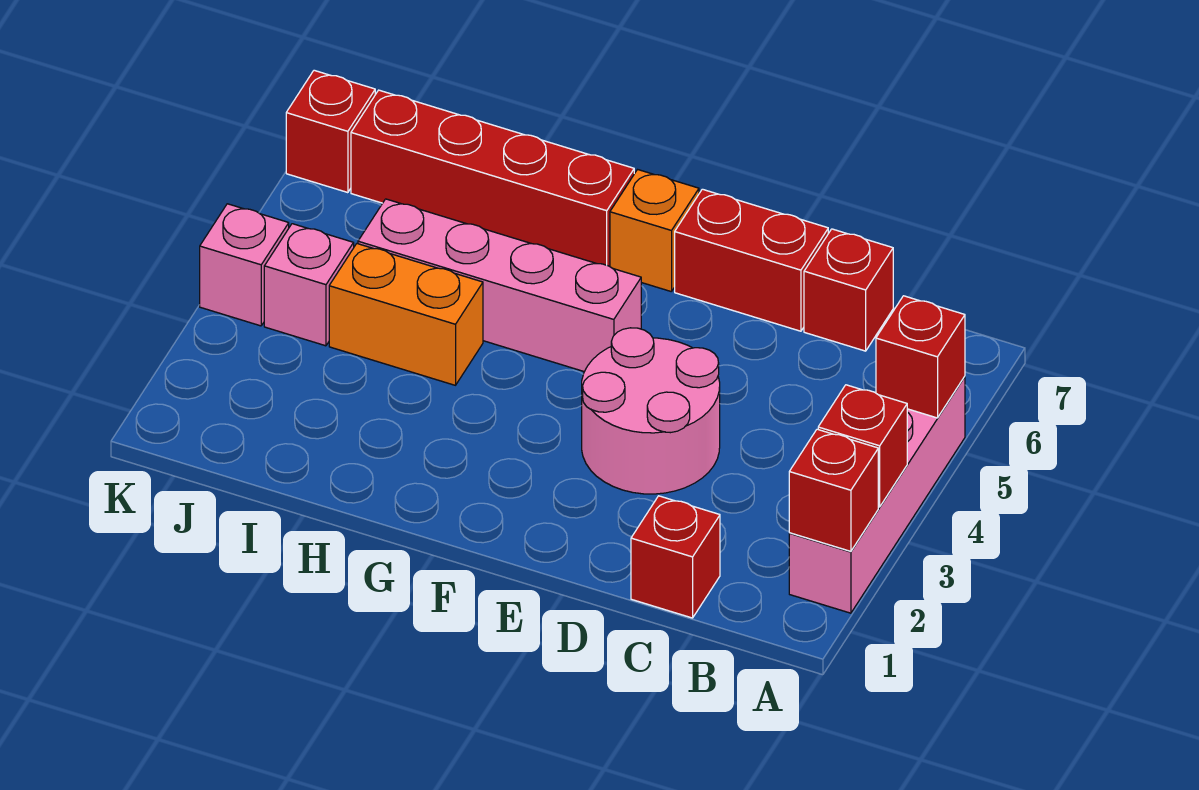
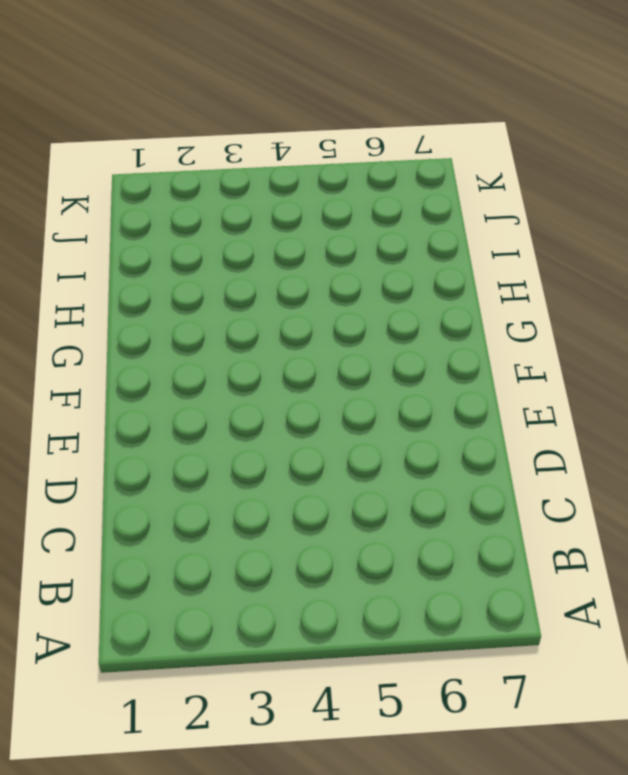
none -> pink 1x4 brick [789,377,965,613]
none -> red 1x1 brick [631,496,720,618]
none -> red 1x1 brick [804,229,893,351]

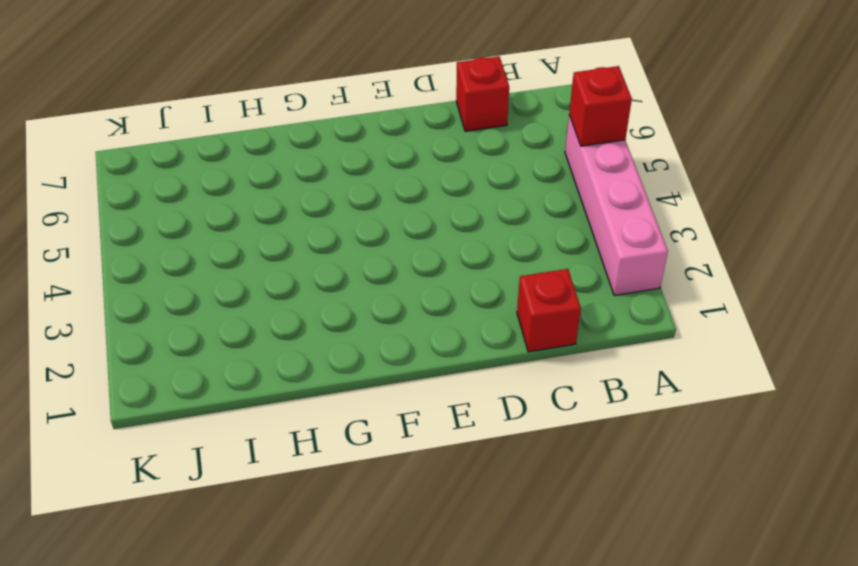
none -> pink 2x2 round brick [582,328,720,494]
none -> red 1x2 brick [675,189,828,331]
none -> pink 1x4 brick [358,199,641,372]

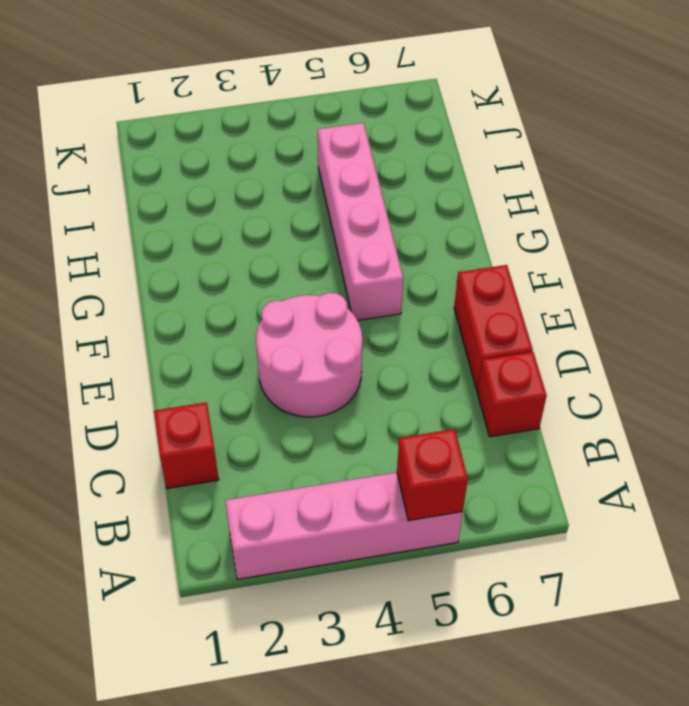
none -> orange 1x1 brick [610,170,699,292]
none -> red 1x4 brick [351,90,634,266]
none -> orange 1x2 brick [329,244,483,385]

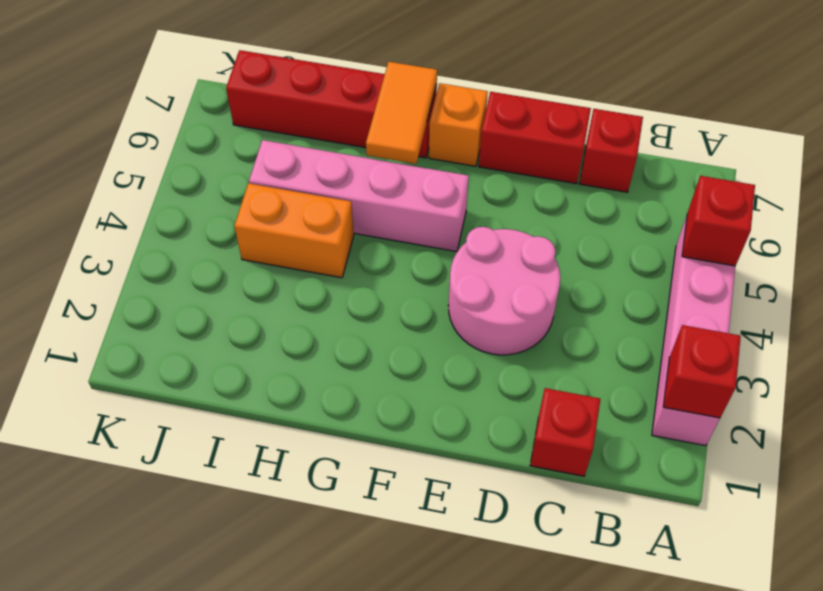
orange 1x2 tile [366,62,437,164] -> none
none -> pink 1x1 brick [264,224,354,346]
none -> pink 1x1 brick [200,204,289,326]
none -> red 1x1 brick [286,70,375,193]

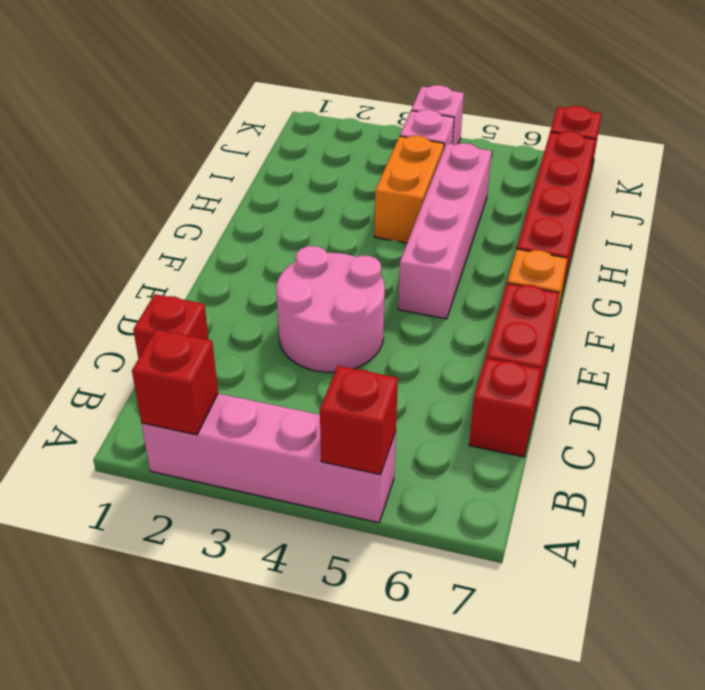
none -> red 1x1 brick [818,385,907,507]

